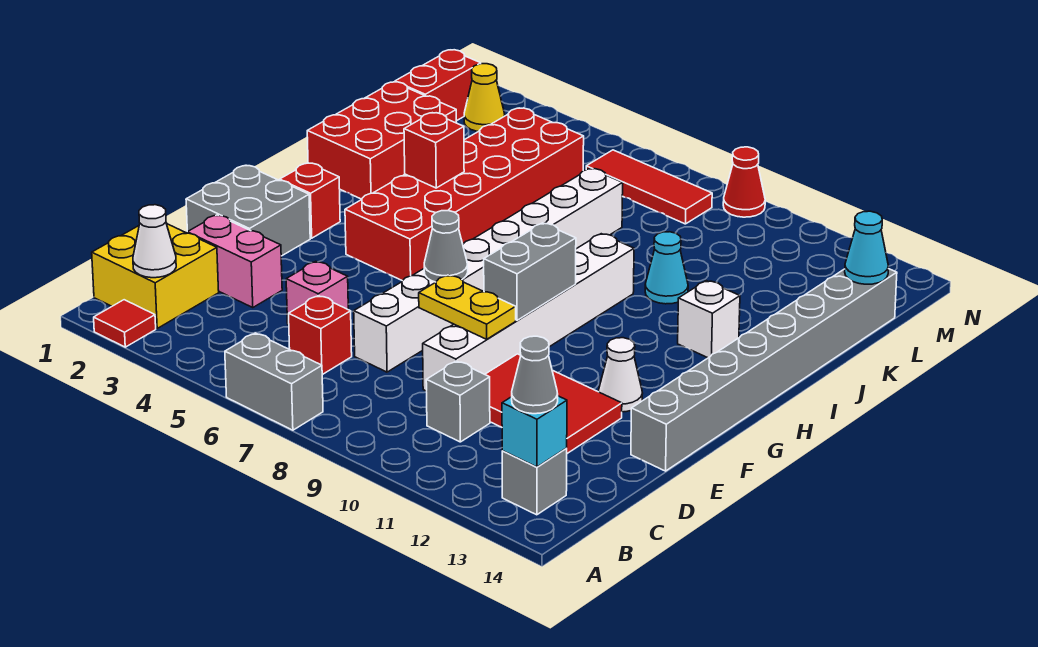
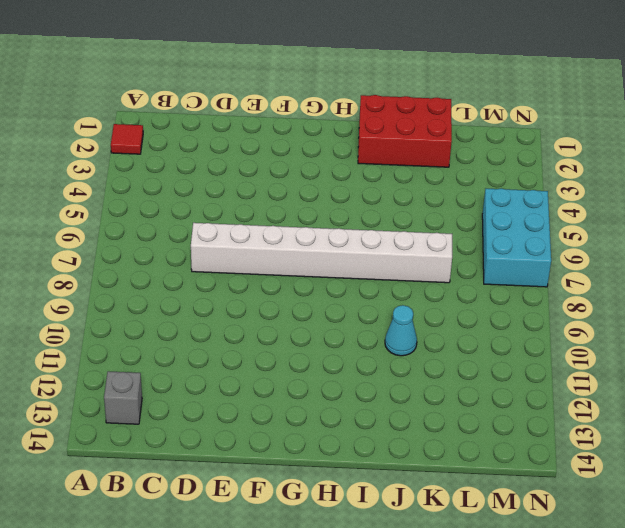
cyan 2x3 brick [482,188,551,287] -> red 1x3 tile [586,150,712,224]
none -> grey 1x2 brick [225,333,323,430]
none -> yellow 2x2 brick [92,223,219,328]
none -> red 1x1 brick [289,296,352,375]
none -> grey 1x1 brick [426,361,490,442]

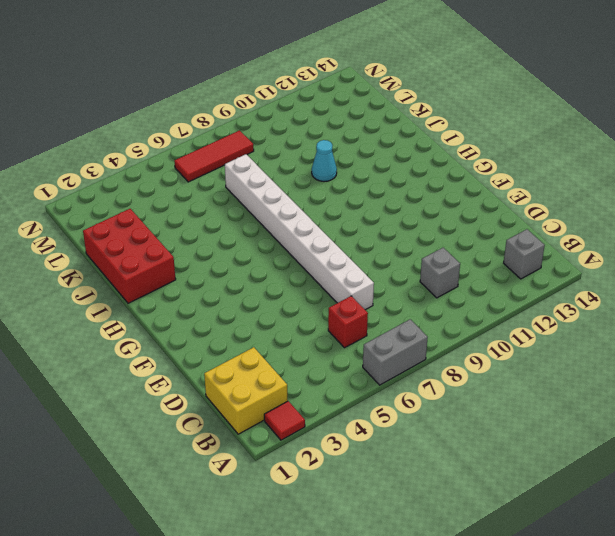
none -> pink 1x2 brick [187,215,282,308]
none -> pink 1x1 brick [286,261,348,325]
none -> white 1x6 brick [423,234,634,391]
none -> red 2x3 tile [485,354,622,453]

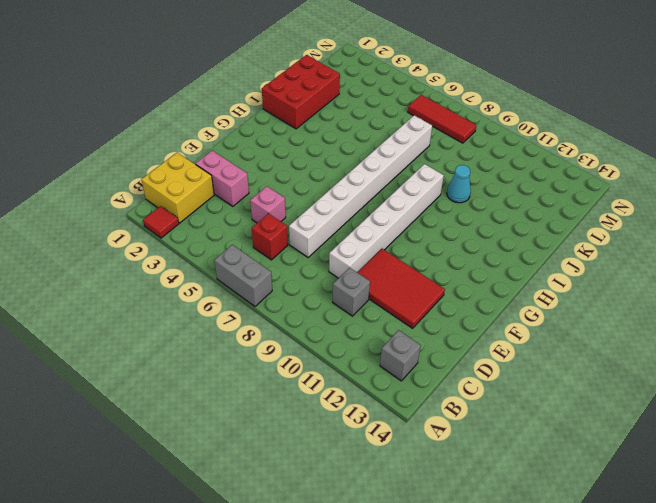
none -> grey 2x2 brick [186,166,310,256]
none -> grey 1x8 brick [631,269,897,471]
none -> white 1x1 cone [598,338,643,412]
none -> red 1x1 brick [280,163,340,238]

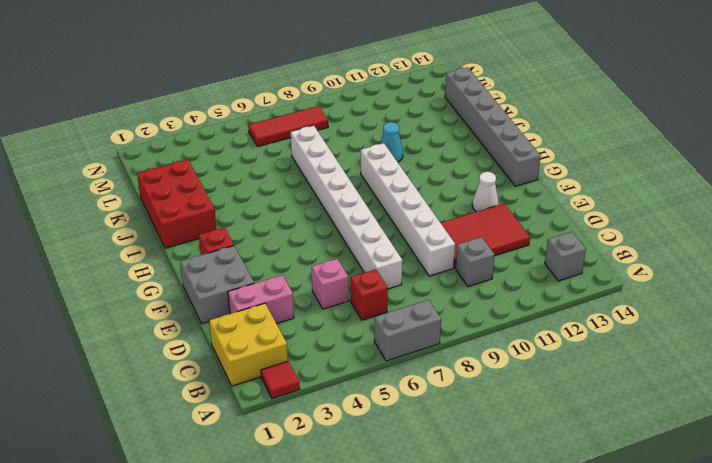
grey 1x6 brick [445,67,540,186] -> grey 1x8 brick [631,269,897,471]
none -> red 2x6 brick [345,108,584,281]
none -> white 1x1 brick [678,281,740,358]
none -> red 1x2 brick [395,50,481,121]
none -> yellow 1x1 cone [464,64,505,131]

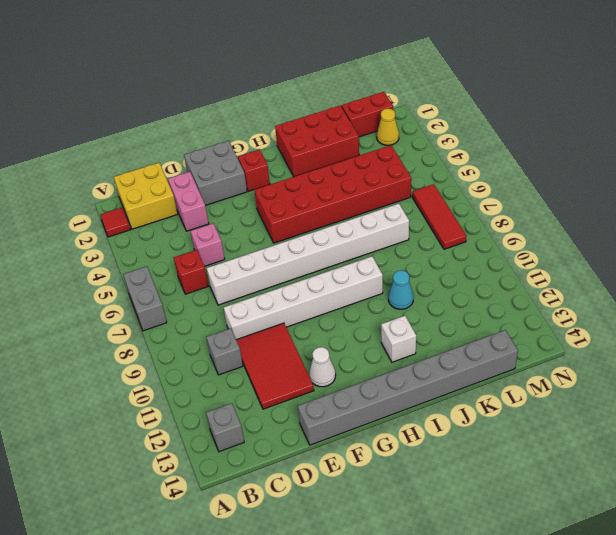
none -> red 1x1 cone [723,147,765,217]
none -> white 1x1 cone [133,205,176,278]
none -> cyan 1x1 brick [502,396,567,467]
none -> yellow 1x2 plate [419,275,516,339]

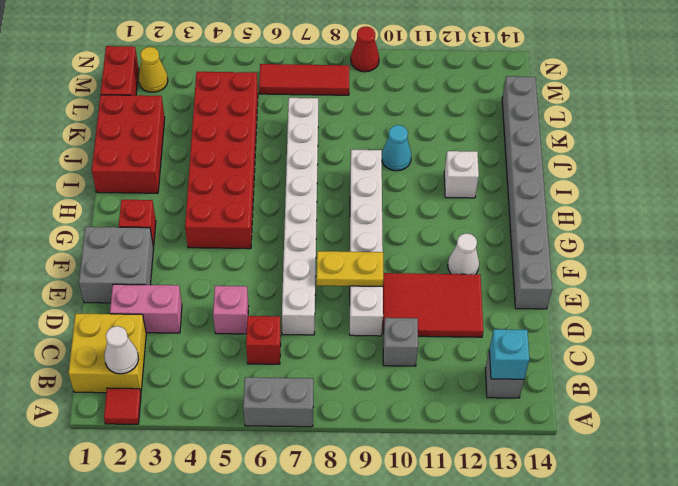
none -> grey 1x1 cone [424,211,468,282]
none -> grey 1x2 brick [484,223,576,320]
none -> red 1x1 brick [404,113,464,188]
none -> cyan 1x1 cone [845,211,889,284]

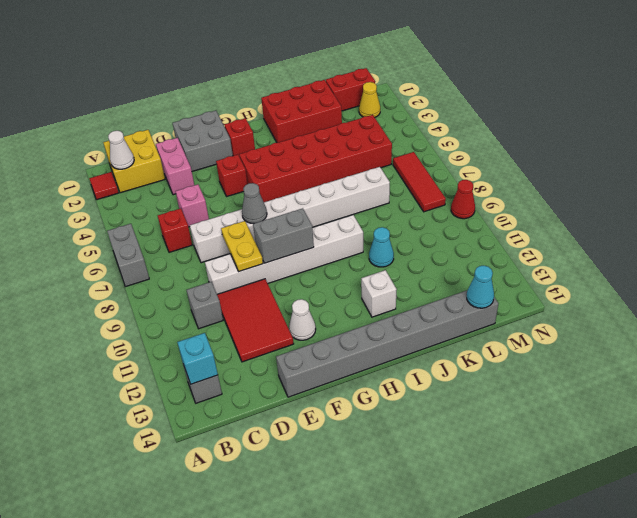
red 1x1 brick [216,155,248,196] -> red 1x1 brick moved to [404,113,464,188]
none -> grey 1x1 cone [512,336,558,414]

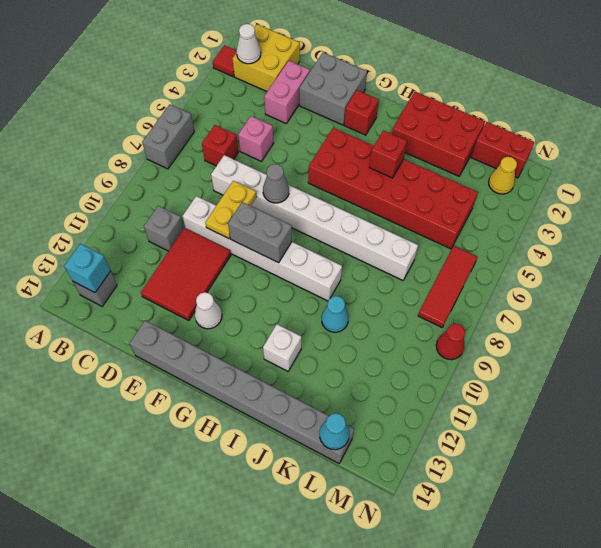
none -> grey 1x1 cone [512,336,558,414]

